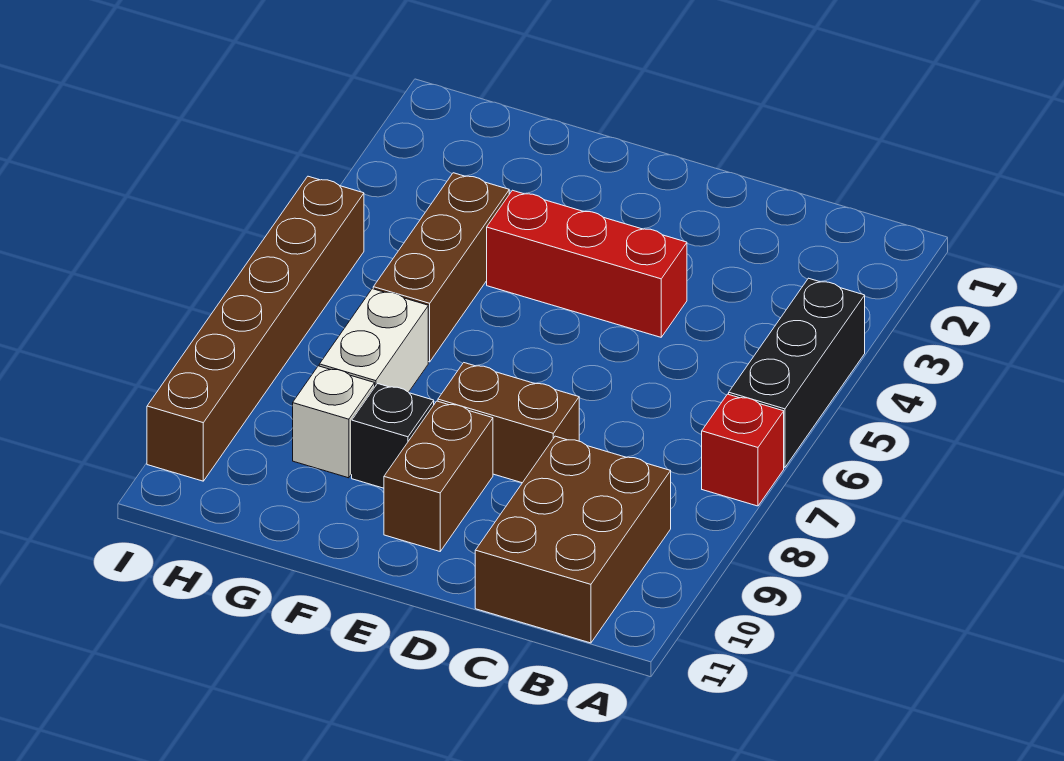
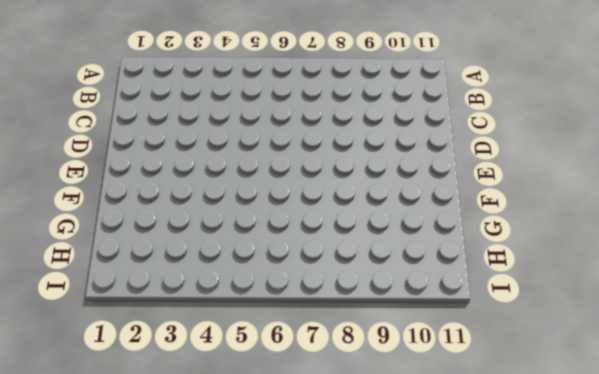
none -> black 1x3 brick [729,278,865,467]
none -> red 1x1 brick [702,394,784,506]

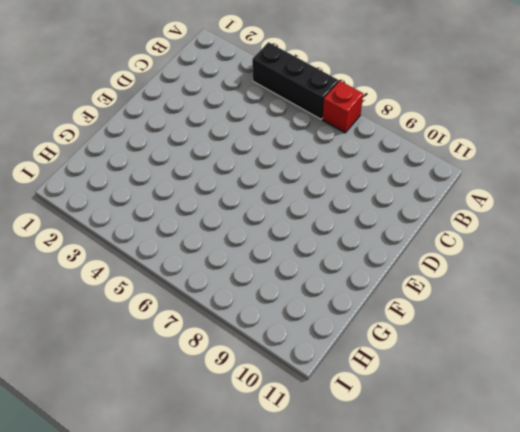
none -> brown 2x3 brick [475,436,671,643]
none -> red 1x3 brick [487,190,687,337]

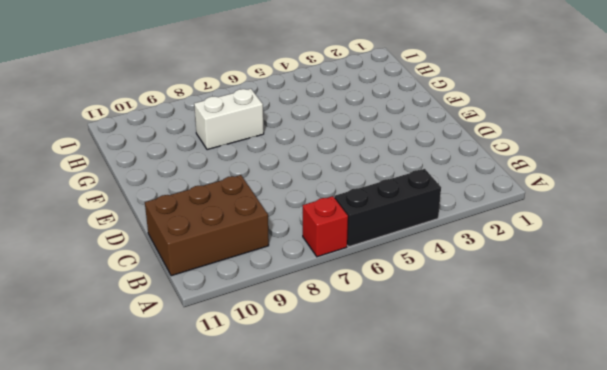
none -> red 1x3 brick [487,190,687,337]
none -> brown 1x2 brick [438,363,579,483]

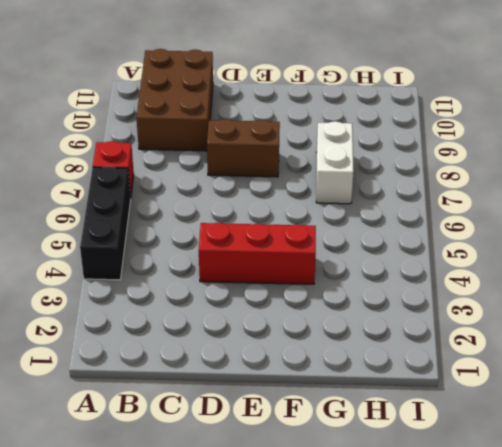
none -> brown 1x2 brick [384,401,493,551]
none -> black 1x1 brick [352,384,434,488]

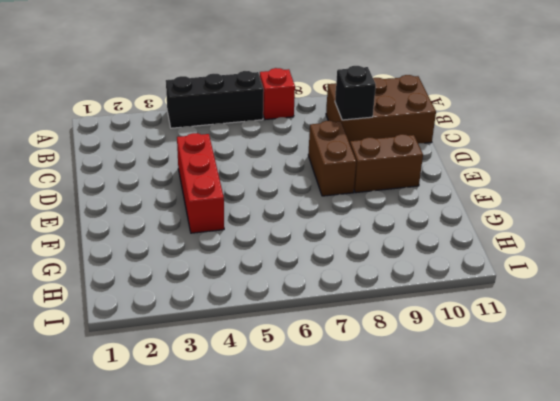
black 1x1 brick [335,66,376,120] -> black 1x1 brick moved to [352,384,434,488]
none -> brown 1x3 brick [373,173,509,362]
none -> white 1x2 brick [319,289,428,392]

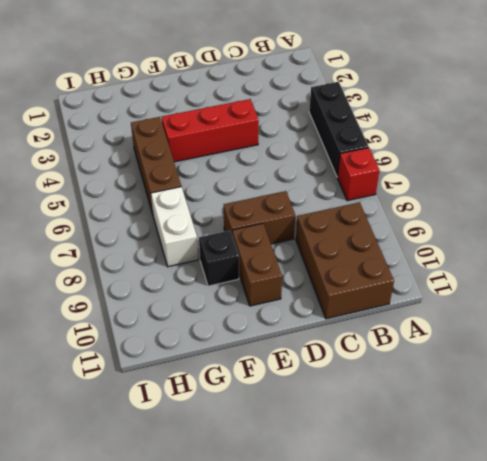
none -> white 1x1 brick [293,366,375,478]
none -> brown 1x6 brick [147,176,364,481]

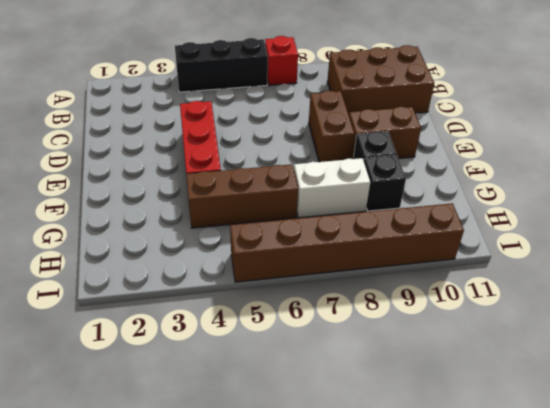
black 1x1 brick [364,155,406,211] -> white 1x1 brick [293,366,375,478]

